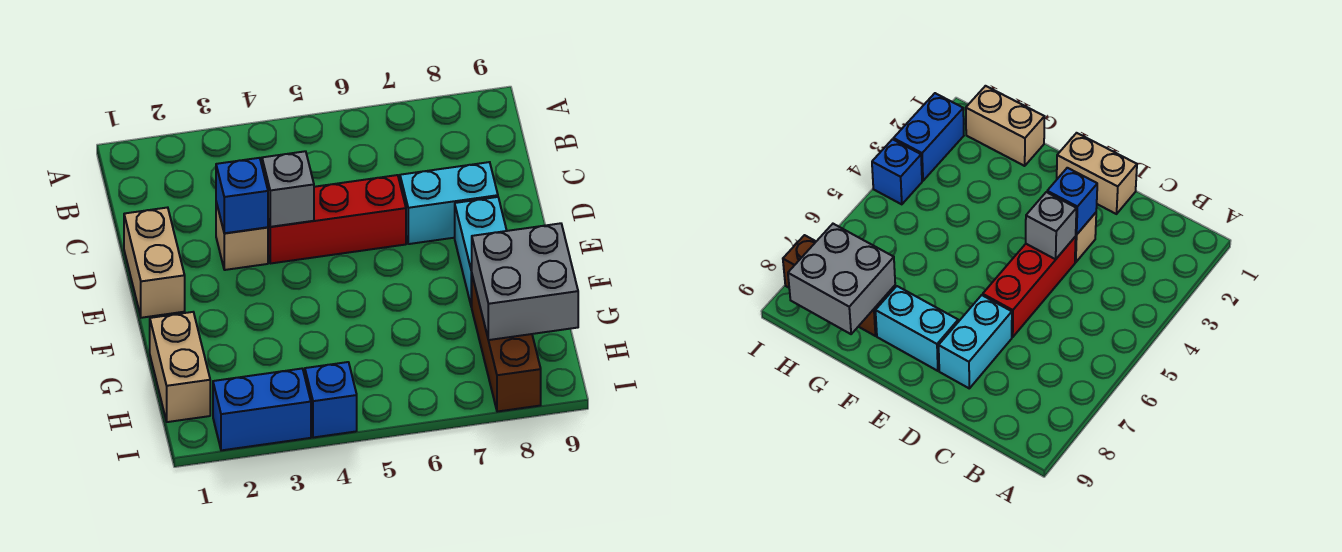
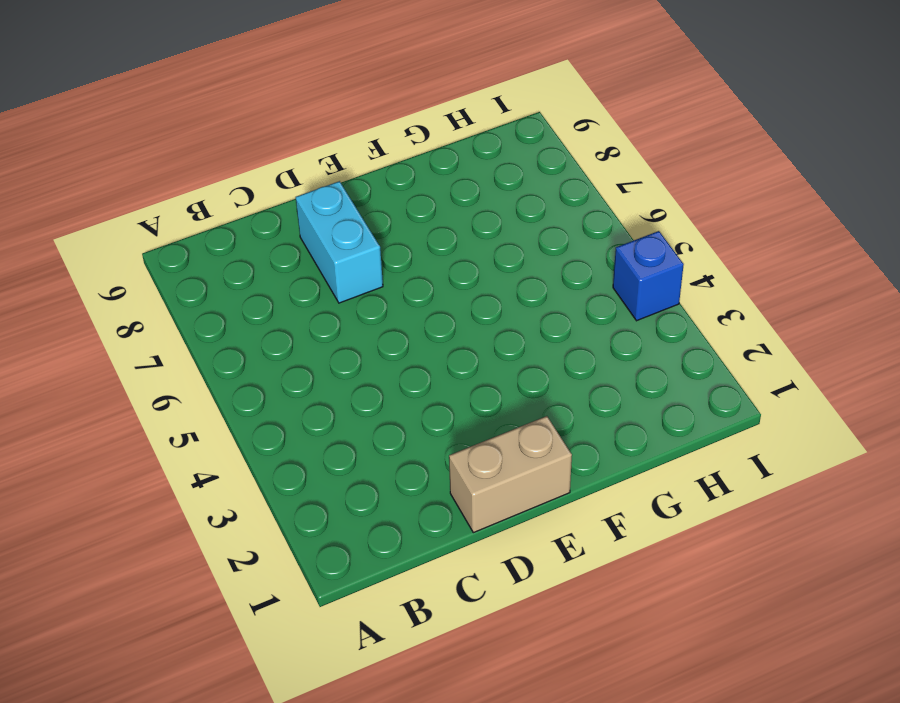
none -> tan 1x1 brick [216,202,268,270]
none -> red 1x3 brick [268,175,406,264]
none -> cyan 1x2 brick [455,197,507,307]

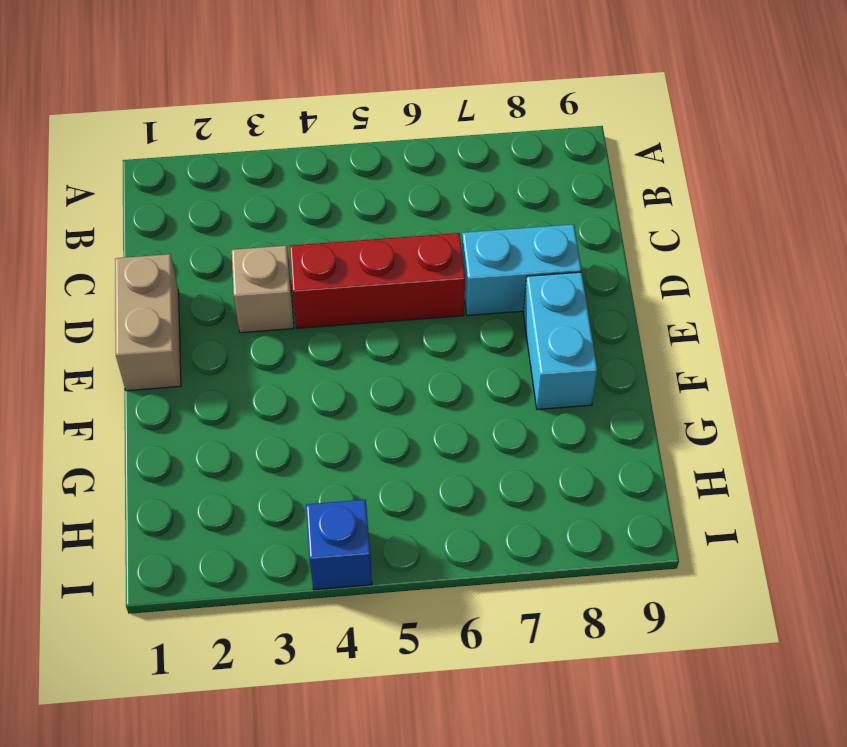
none -> tan 1x2 brick [150,312,210,422]
none -> brown 1x3 brick [472,276,541,412]
none -> blue 1x2 brick [213,369,311,450]

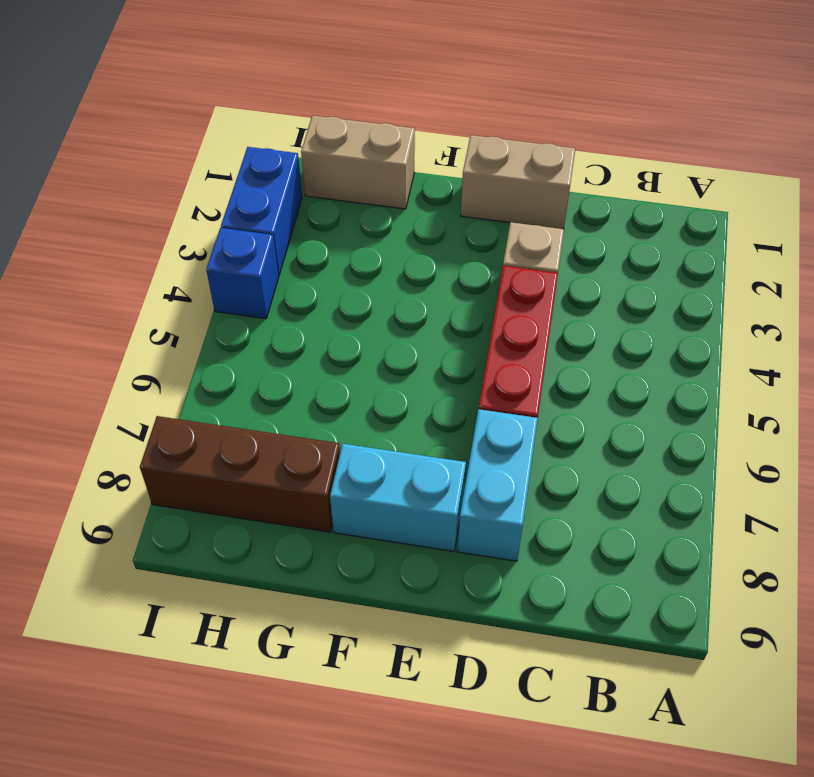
none -> blue 1x1 brick [216,158,268,233]
none -> grey 1x1 brick [262,151,314,227]
none -> grey 2x2 brick [472,223,578,340]

